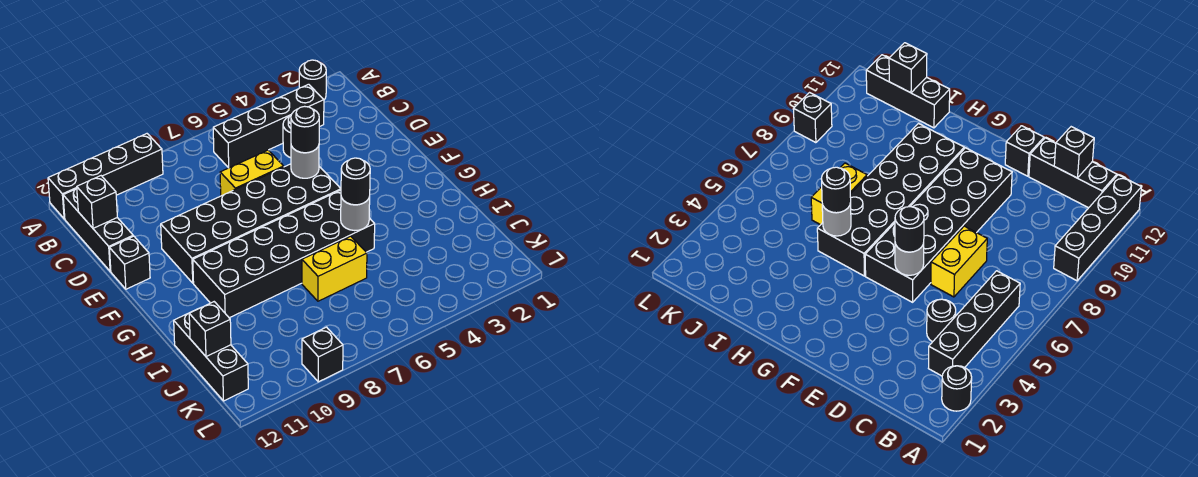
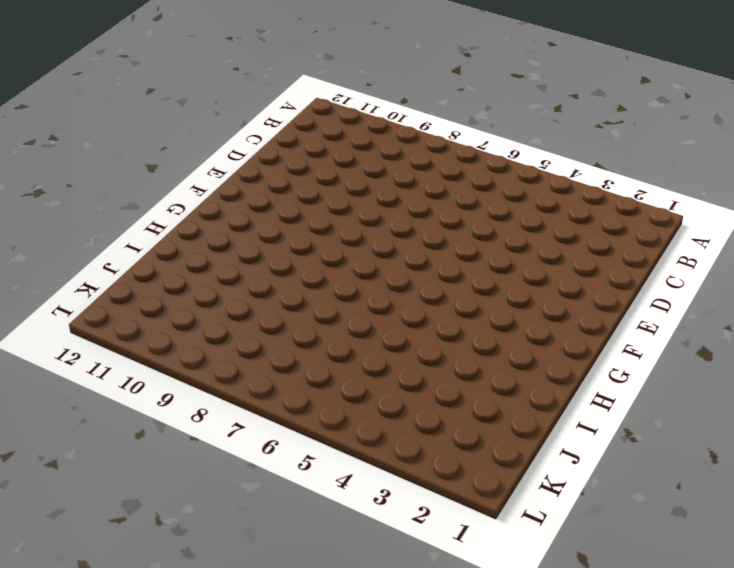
none -> black 1x1 round brick [299,60,326,100]
none -> black 1x4 brick [48,134,163,219]
none -> black 1x4 brick [213,84,324,168]

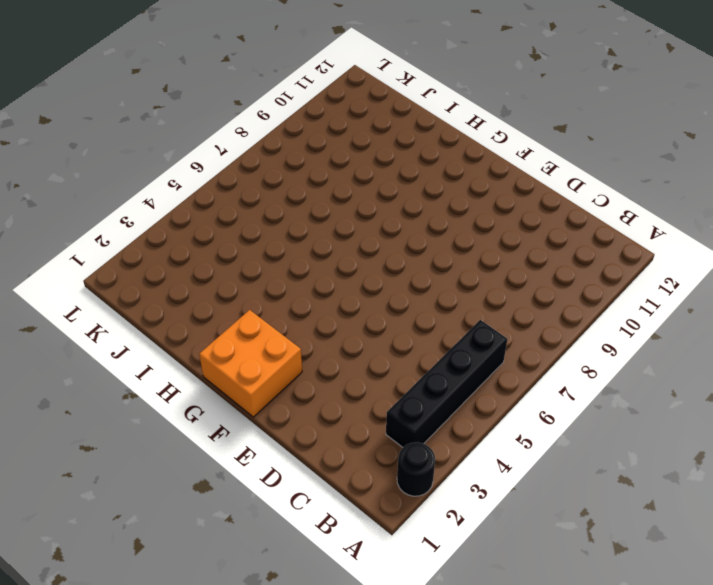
orange 2x2 brick [199,310,302,417] -> none
none -> black 1x4 brick [48,134,163,219]
none -> black 1x3 brick [63,189,133,271]
none -> black 1x1 round brick [283,116,291,158]

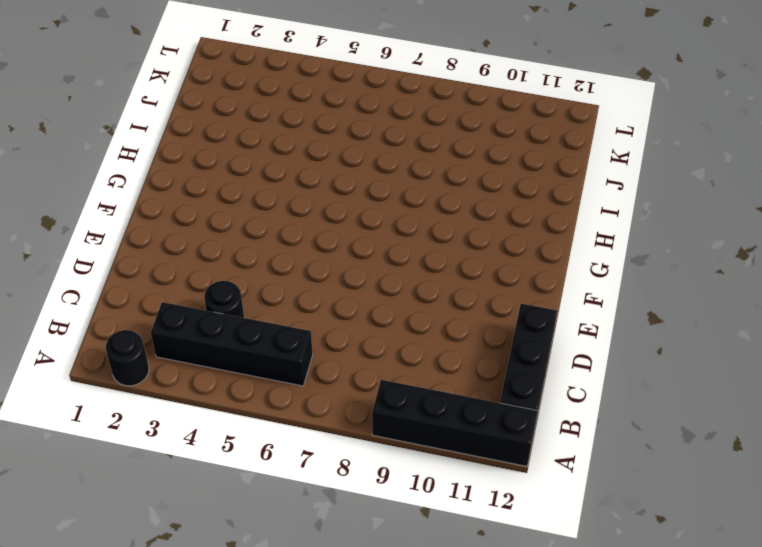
none -> yellow 1x2 brick [220,150,284,196]
none -> black 2x6 brick [161,164,341,283]
none -> black 1x1 brick [110,236,150,289]

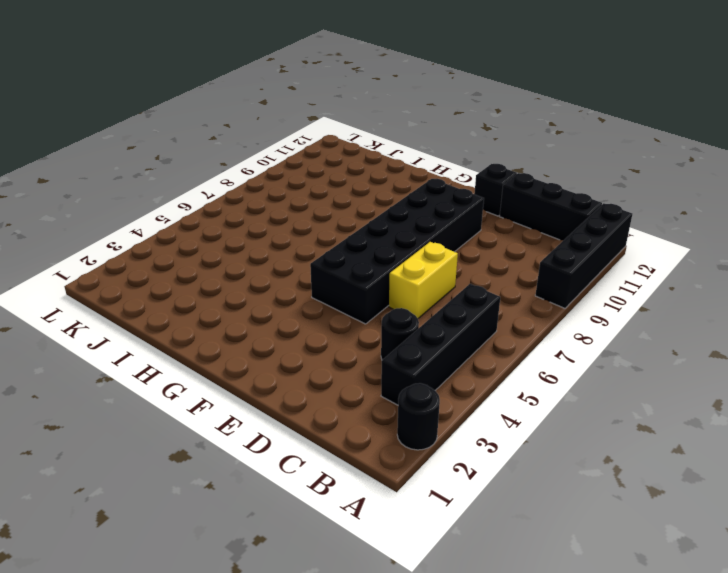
none -> black 2x6 brick [193,190,375,318]
none -> yellow 1x2 brick [302,236,367,301]
none -> black 1x3 brick [174,309,248,401]

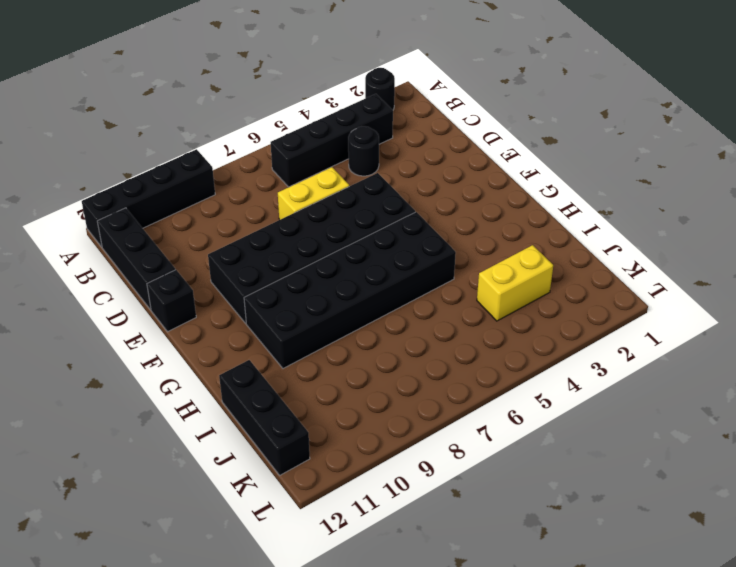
yellow 1x2 brick [477,245,553,321] -> yellow 1x2 brick moved to [302,236,367,301]
none -> black 1x1 brick [302,327,343,382]
none -> black 1x1 brick [77,176,117,228]
none -> grey 1x1 round brick [291,146,319,178]

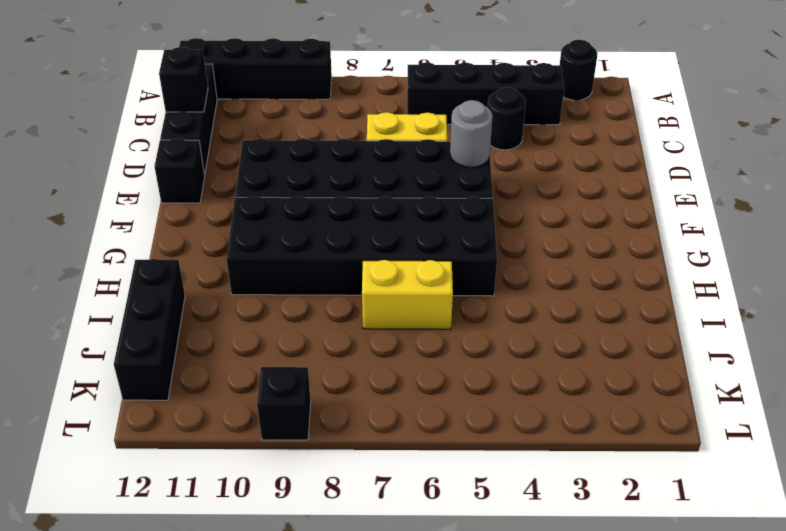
none -> grey 1x1 round brick [341,197,370,231]
none -> black 1x1 brick [189,302,231,357]
none -> black 1x1 round brick [291,106,319,153]

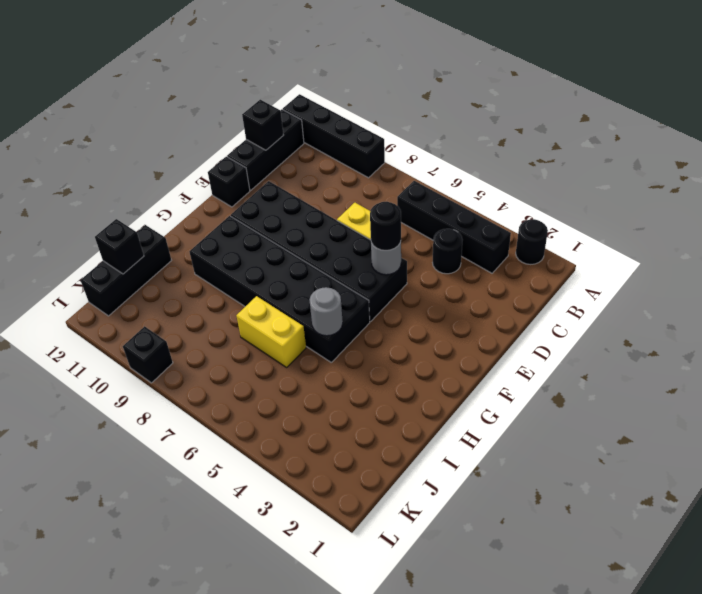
none -> black 1x1 round brick [341,158,370,205]

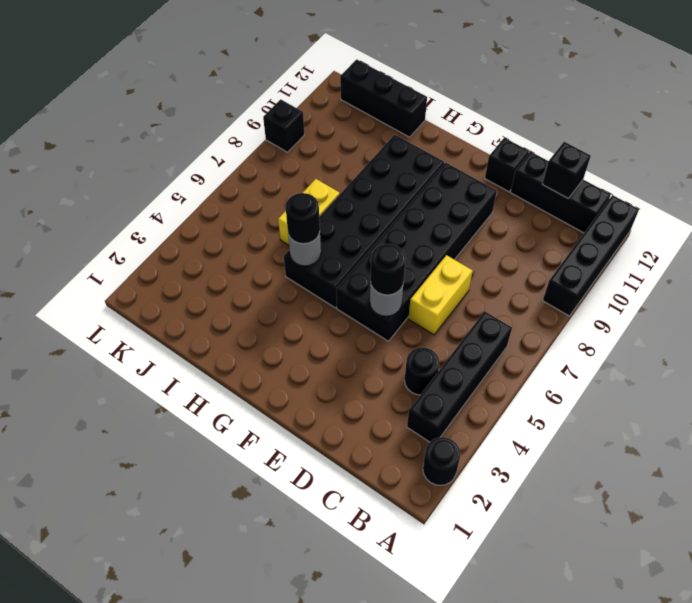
none -> black 1x1 brick [189,302,231,357]

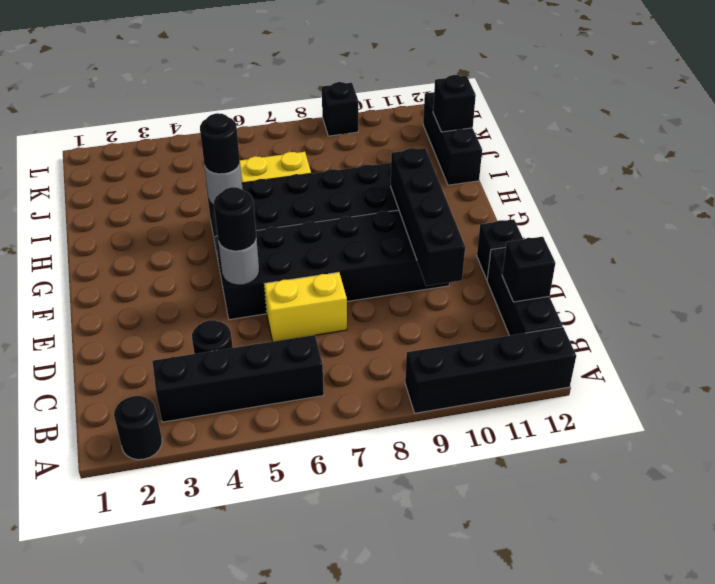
black 1x4 brick [391,148,465,286] -> none

